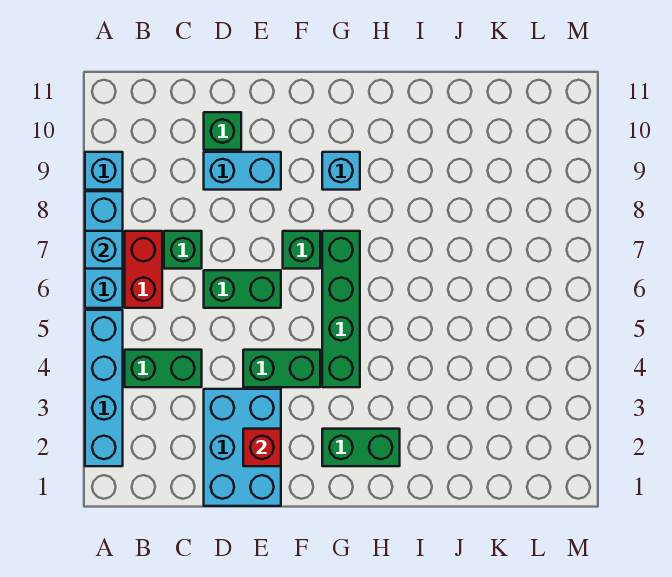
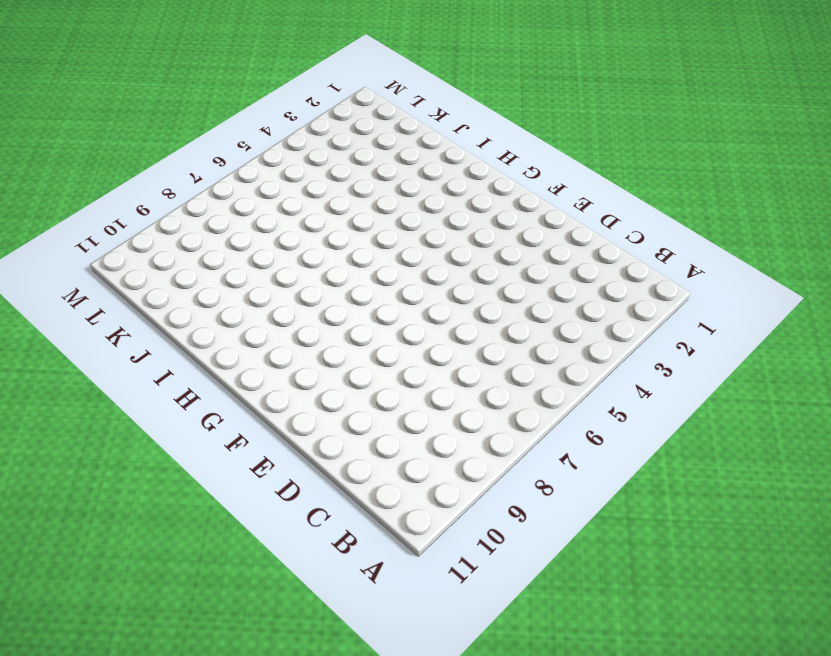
none -> cyan 1x4 brick [85,310,123,466]
none -> cyan 1x3 brick [85,191,123,308]
none -> cyan 1x1 brick [85,152,123,190]

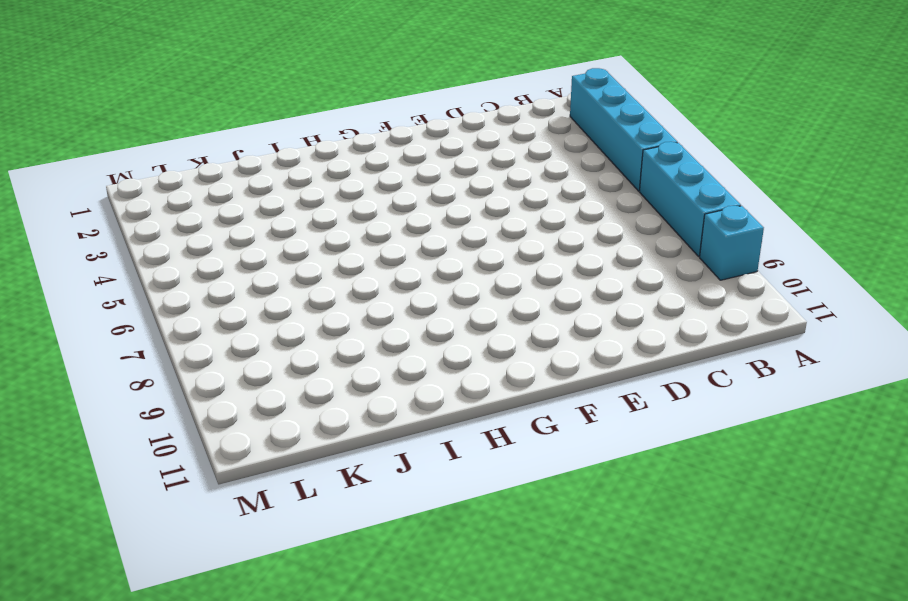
none -> green 1x2 brick [125,350,202,387]
none -> red 1x2 brick [125,231,162,308]
none -> green 1x1 brick [164,231,202,269]

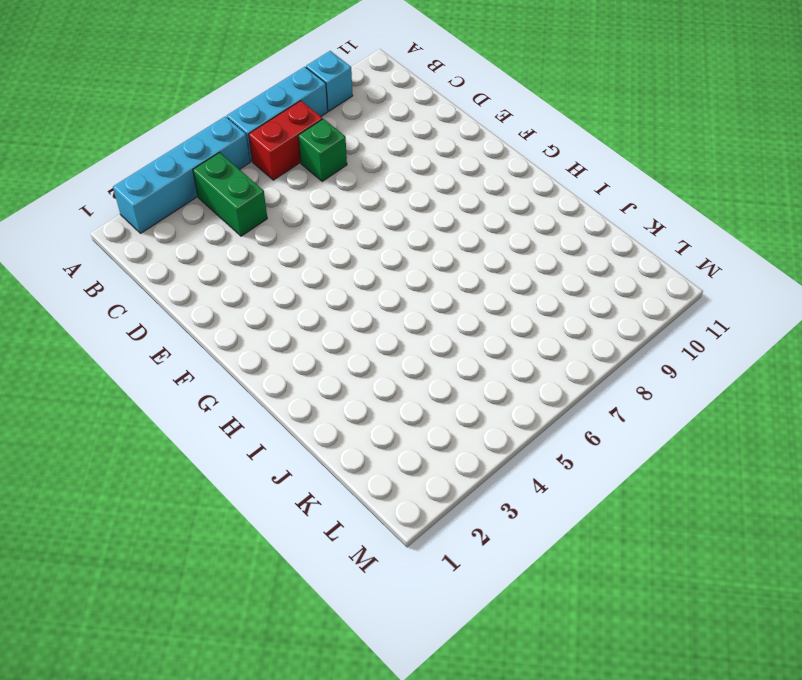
none -> cyan 2x3 brick [204,389,281,506]
none -> green 1x2 brick [204,270,281,308]
none -> cyan 1x2 brick [204,152,281,190]

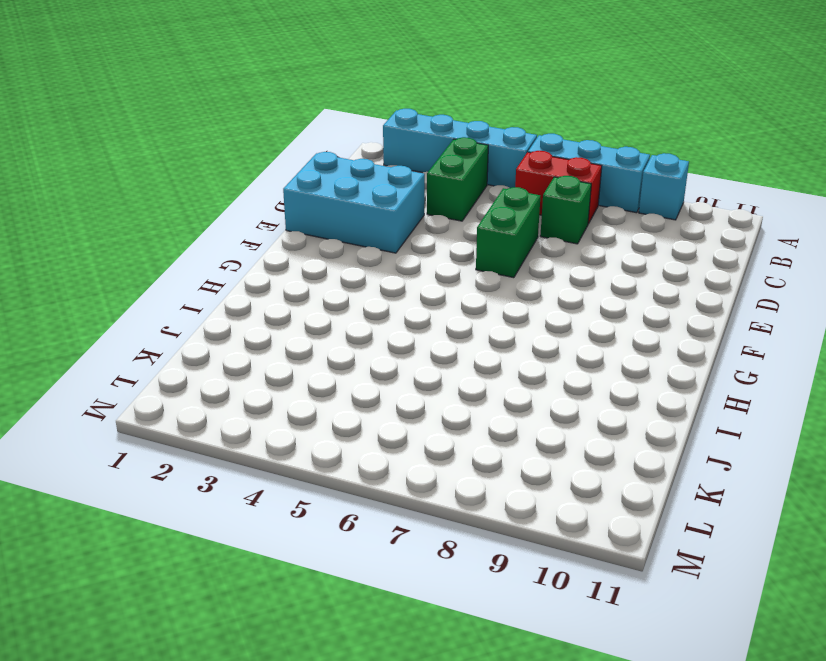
none -> cyan 1x2 brick [204,152,281,190]
none -> green 1x1 brick [204,112,241,150]
none -> green 1x2 brick [243,350,320,387]

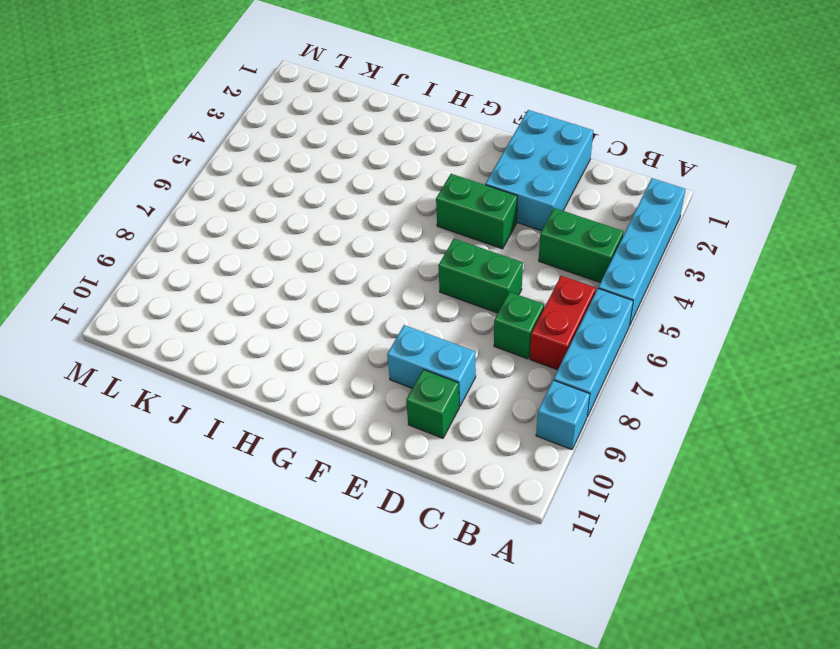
none -> green 1x1 brick [283,231,320,269]
none -> green 1x2 brick [322,429,400,466]
none -> green 1x4 brick [322,231,360,387]

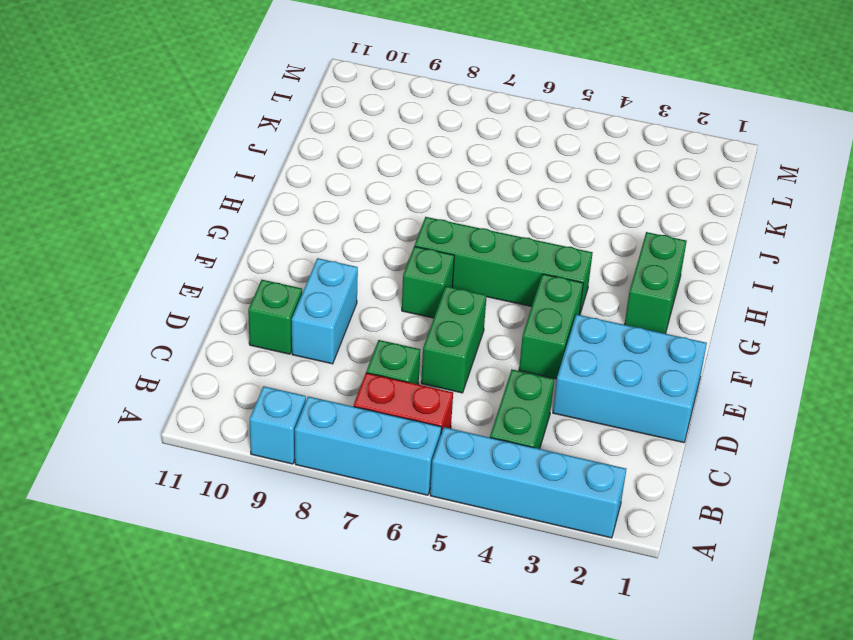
none -> cyan 1x1 brick [322,152,360,190]
none -> cyan 1x1 brick [85,231,123,269]
none -> red 1x1 brick [243,429,281,466]

